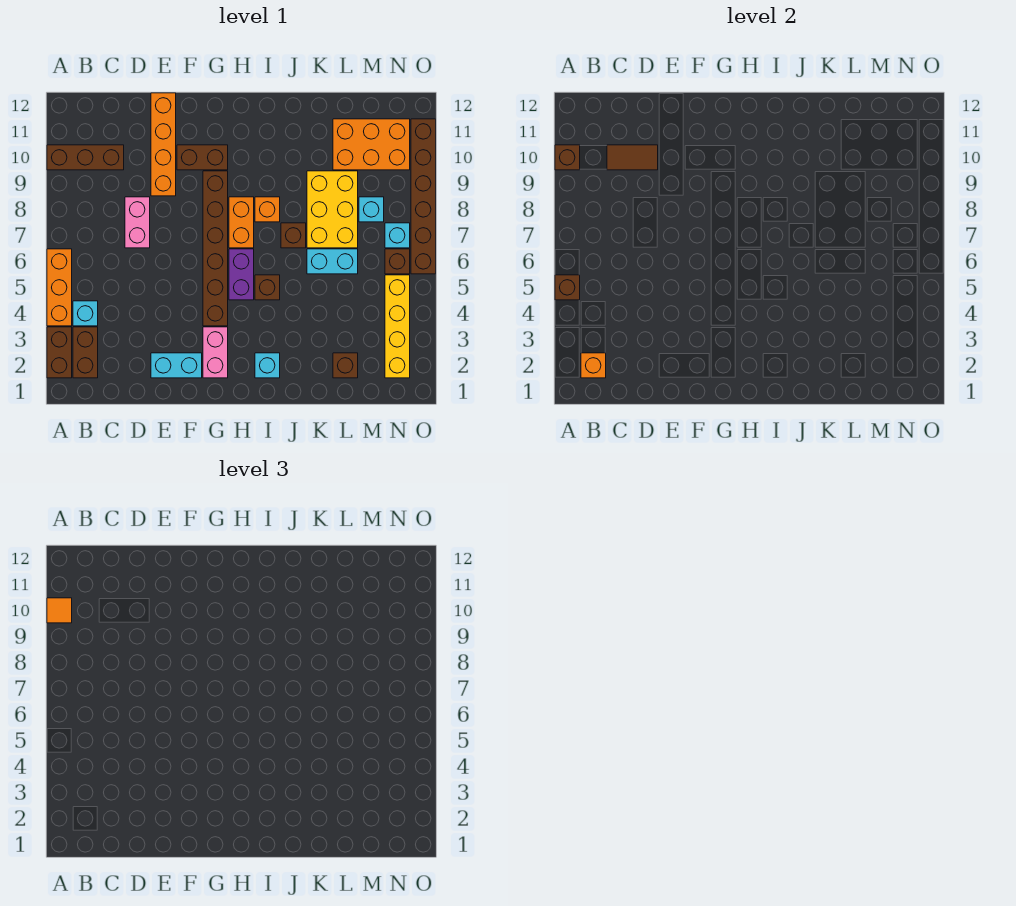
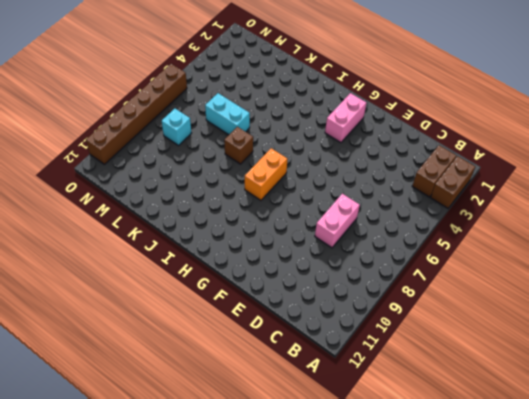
none -> orange 1x3 brick [47,249,72,326]
none -> brown 1x3 brick [47,145,124,170]
none -> cyan 1x1 brick [73,301,98,326]
none -> cyan 1x2 brick [151,353,202,378]

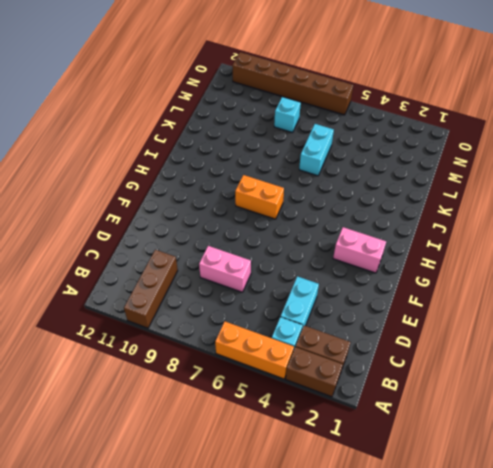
cyan 1x2 brick [281,276,319,328] -> cyan 1x2 brick moved to [151,353,202,378]
none -> orange 1x4 brick [151,93,176,196]
none -> brown 1x2 brick [177,145,228,170]
none -> brown 1x6 brick [203,171,228,326]
none -> purple 1x2 brick [229,249,254,300]

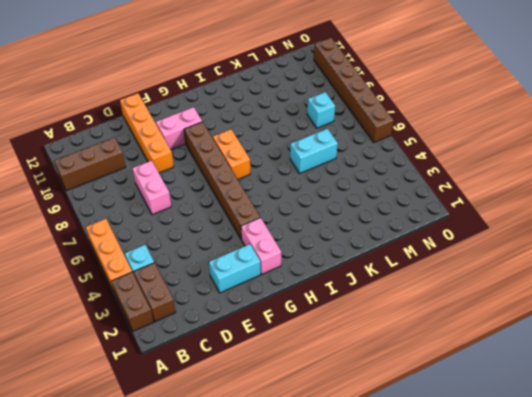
pink 1x2 brick [156,107,202,150] -> brown 1x2 brick [177,145,228,170]
none -> purple 1x2 brick [229,249,254,300]
none -> cyan 1x1 brick [255,353,280,378]
none -> brown 1x1 brick [255,275,280,300]
none -> orange 1x1 brick [255,197,280,222]

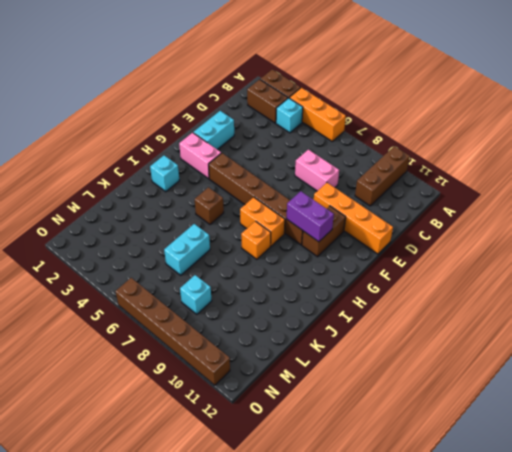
purple 1x2 brick [287,191,334,242] -> purple 1x2 brick moved to [229,249,254,300]
none -> brown 1x1 brick [281,223,306,248]
none -> yellow 2x3 brick [307,171,358,248]
none -> brown 1x1 brick [333,353,358,378]
none -> orange 2x3 brick [333,119,410,170]

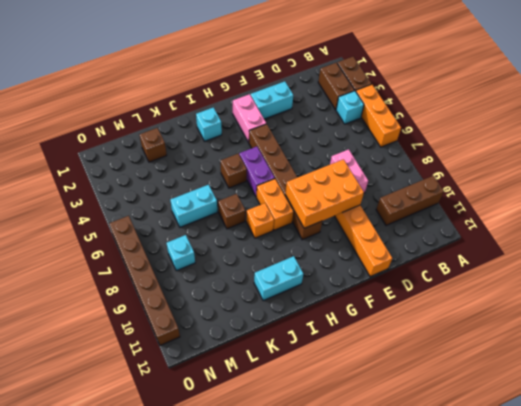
orange 2x3 brick [285,159,364,228] -> orange 2x3 brick moved to [333,119,410,170]
cyan 1x2 brick [254,256,303,301] -> none
none -> brown 1x2 brick [177,145,228,170]
none -> yellow 2x3 brick [307,171,358,248]
none -> yellow 1x4 brick [385,275,410,378]
none -> brown 1x1 brick [385,249,410,274]

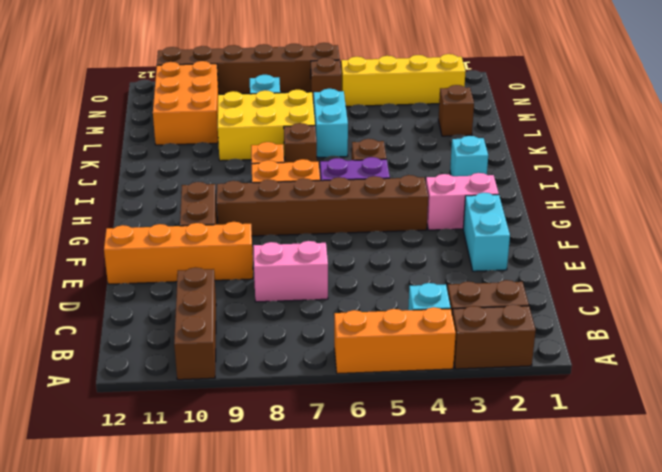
none -> cyan 1x1 brick [385,223,410,248]
none -> brown 1x1 brick [555,275,580,300]
none -> brown 1x1 brick [555,145,580,170]
none -> orange 1x1 brick [581,353,606,378]

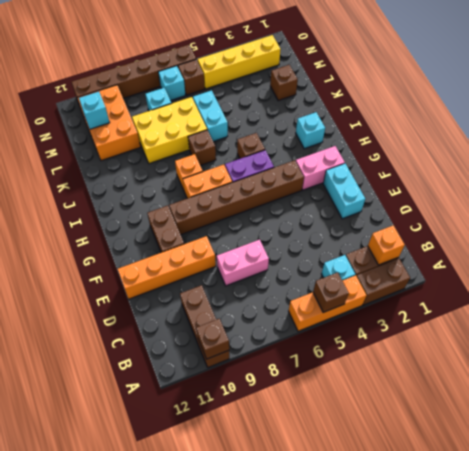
cyan 1x1 brick [79,91,110,129] -> none
none -> brown 1x2 tile [607,145,658,170]
none -> orange 1x1 tile [47,598,72,623]

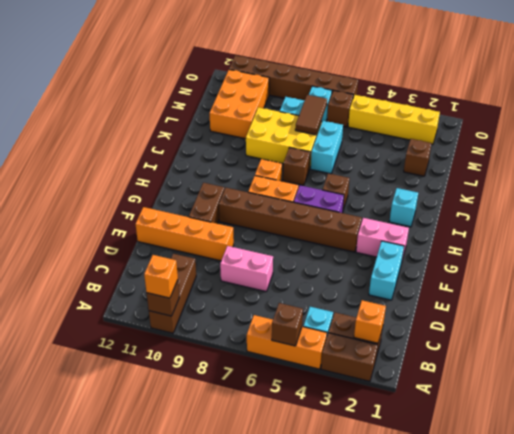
orange 1x1 brick [144,255,178,298] -> orange 1x1 tile [47,598,72,623]
brown 1x2 tile [295,95,327,135] -> brown 1x2 tile moved to [607,145,658,170]

